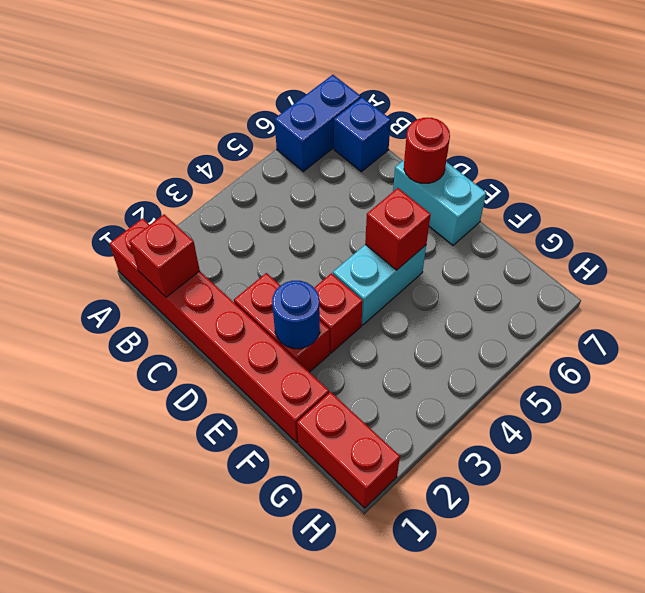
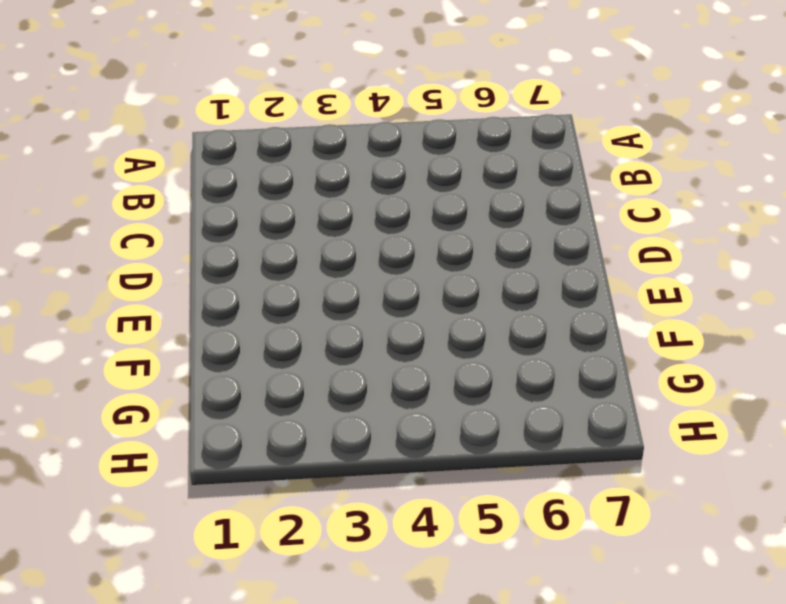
none -> red 1x6 brick [110,218,329,443]
none -> blue 1x2 brick [274,75,361,171]
none -> blue 1x1 brick [334,97,391,172]

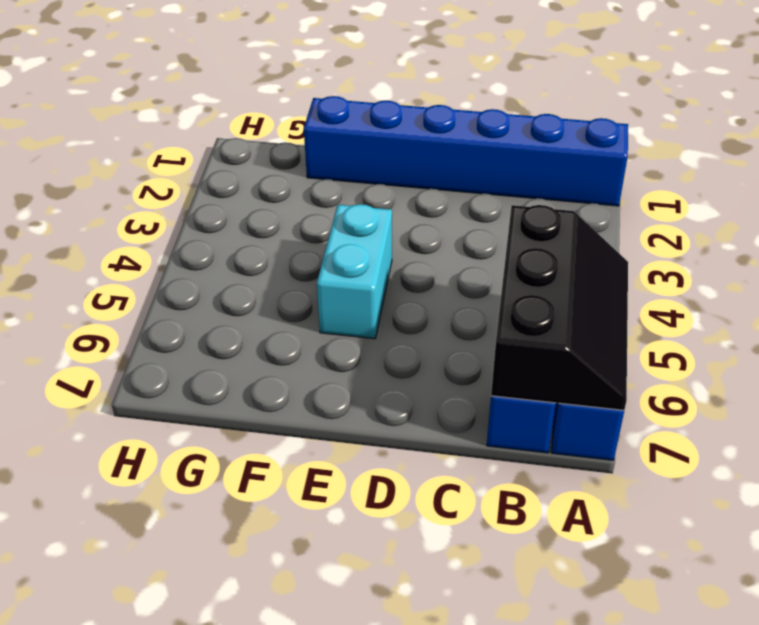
blue 1x6 brick [304,96,628,206] -> red 1x6 brick [110,218,329,443]
black 2x3 slope [491,205,628,410] -> none
none -> red 1x2 brick [234,273,330,372]
none -> cyan 1x2 brick [393,160,486,245]
none -> red 1x1 brick [314,273,363,353]

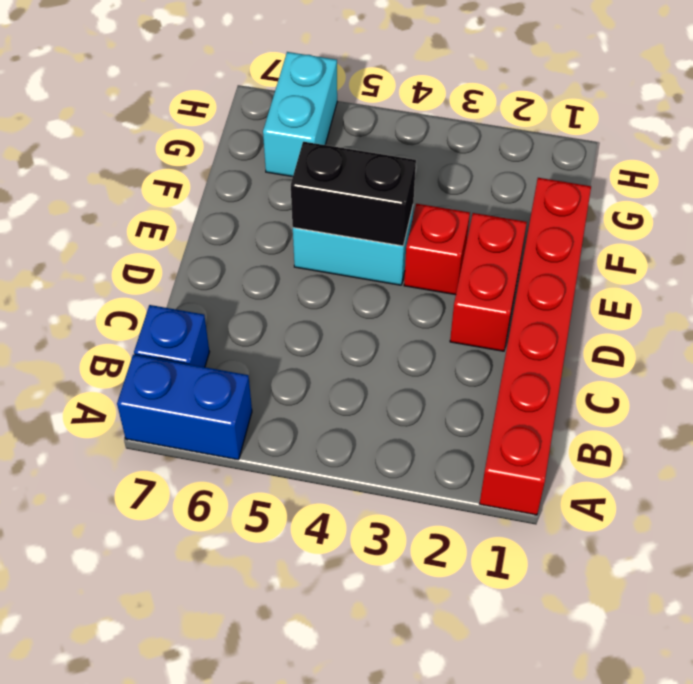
black 1x2 brick [291,142,416,246] -> red 1x1 brick [365,188,431,270]
cyan 1x2 brick [263,52,337,177] -> cyan 1x2 brick moved to [393,160,486,245]
none -> red 1x2 brick [297,392,400,508]
none -> red 1x1 brick [129,215,200,297]
none -> red 1x1 round brick [404,117,450,183]

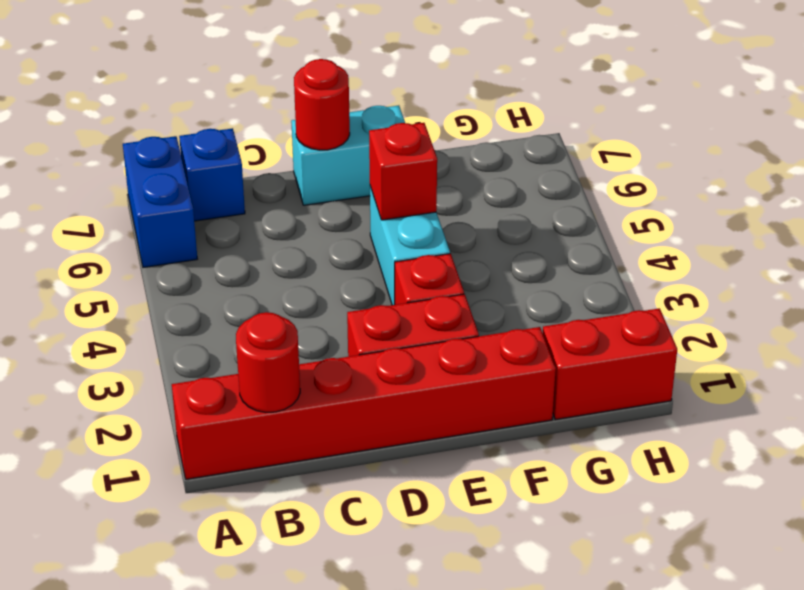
red 1x1 round brick [236,312,300,412] -> red 1x1 brick [129,215,200,297]
none -> blue 1x1 round brick [272,281,320,349]

